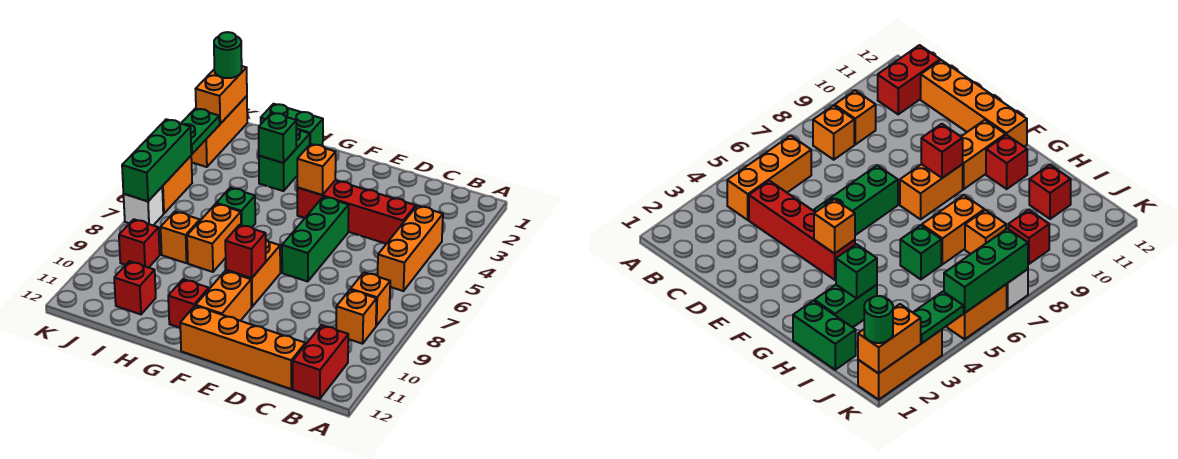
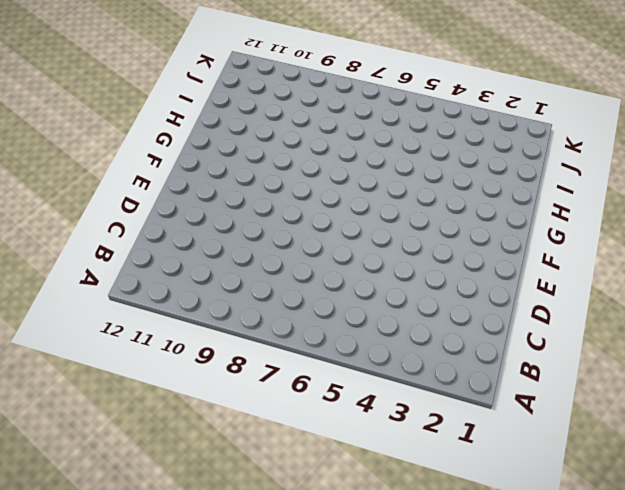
none -> orange 1x3 brick [378,206,443,291]
none -> orange 1x1 brick [351,272,390,326]
none -> orange 1x1 brick [336,290,377,344]

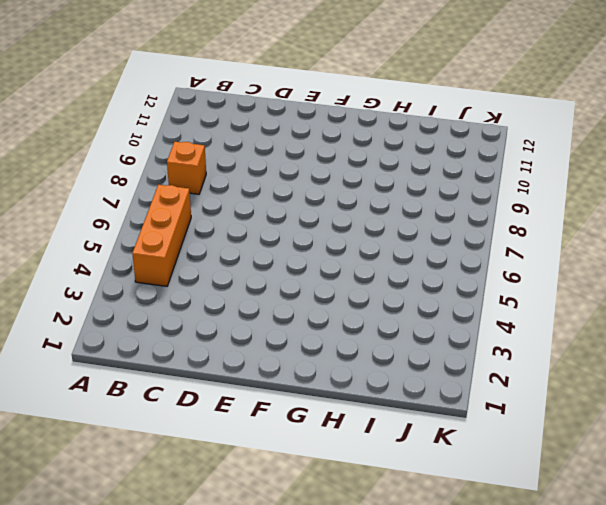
none -> orange 1x1 brick [336,290,377,344]
none -> red 1x2 brick [293,325,348,399]
none -> red 1x4 brick [297,180,416,244]

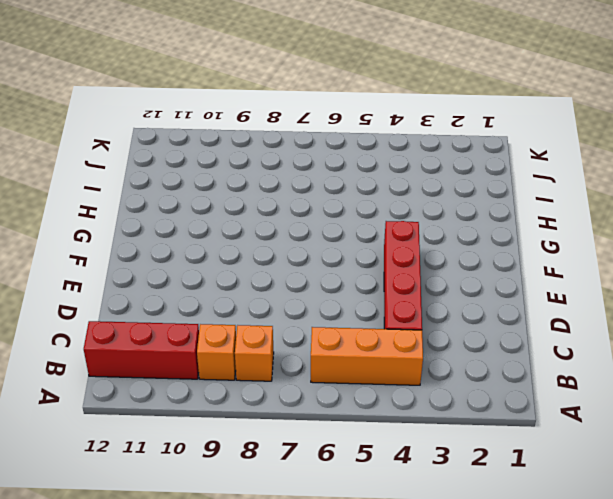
red 1x3 brick [84,321,199,379] -> red 1x2 brick [293,325,348,399]
none -> orange 1x4 brick [180,306,305,389]
none -> green 1x3 brick [282,197,349,282]
none -> orange 1x2 brick [226,240,280,307]

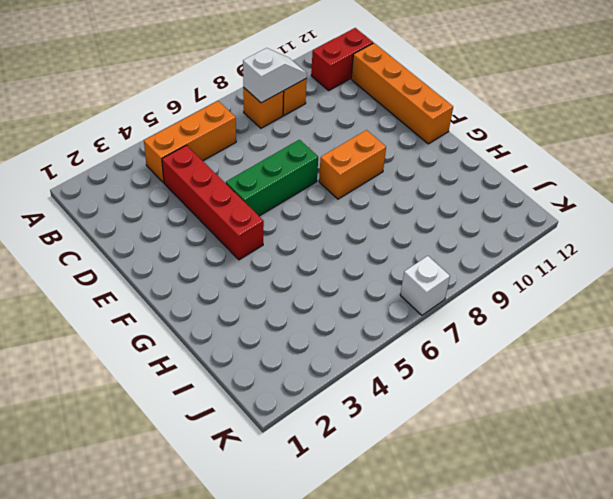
white 1x2 slope [243,48,307,103] -> none
none -> orange 1x2 brick [196,271,252,321]
none -> red 1x1 brick [168,279,209,328]
none -> green 1x2 brick [261,104,323,146]

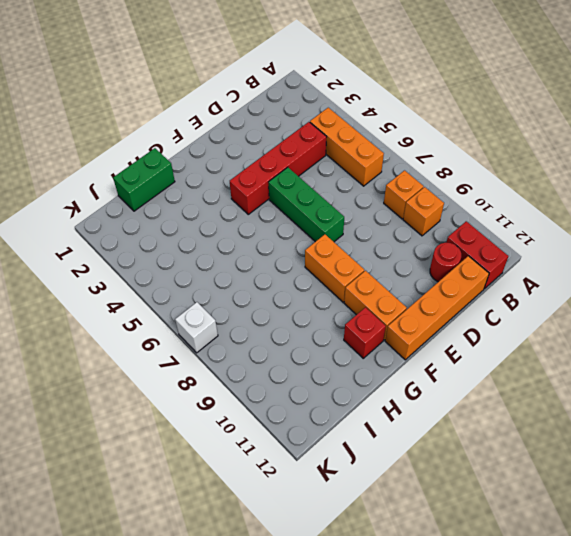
red 1x1 round brick [430,243,461,282] -> none
none -> green 1x2 brick [259,128,310,191]
none -> green 1x1 brick [216,188,255,227]
none -> orange 1x2 brick [187,204,241,272]

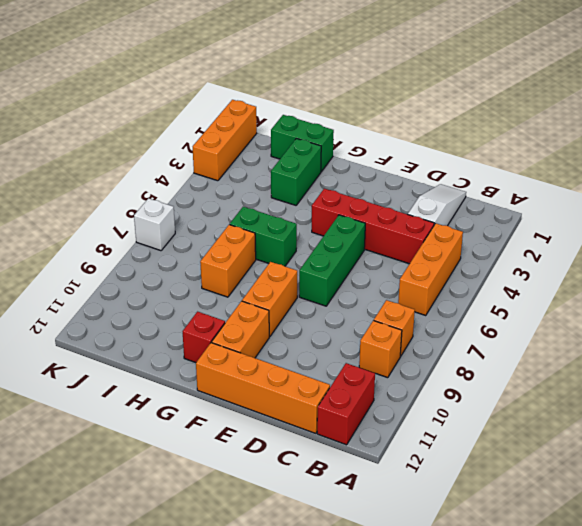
white 1x3 slope [408,184,466,226] -> none
green 1x2 brick [230,207,297,266] -> green 1x1 brick [216,188,255,227]
none -> orange 1x1 brick [161,212,200,263]
none -> red 1x1 brick [114,261,156,314]
none -> red 1x1 brick [119,219,160,268]

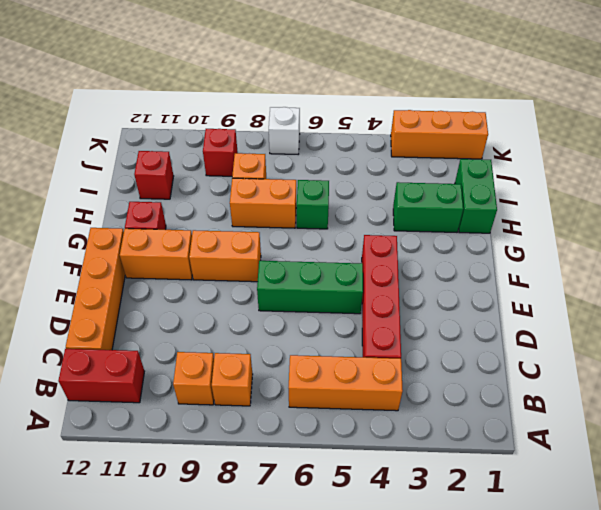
none -> orange 1x2 brick [162,156,192,214]
none -> orange 1x1 brick [297,144,336,195]
none -> red 1x1 brick [225,225,266,278]

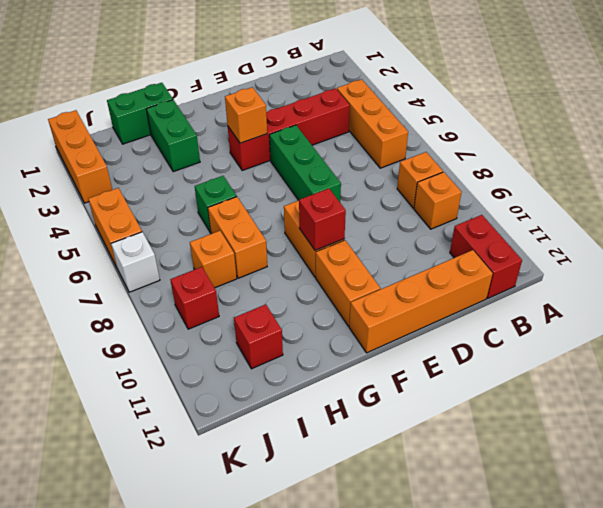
none -> red 1x1 brick [168,279,209,328]
none -> green 1x1 brick [259,113,296,163]
none -> orange 1x2 brick [196,66,247,124]

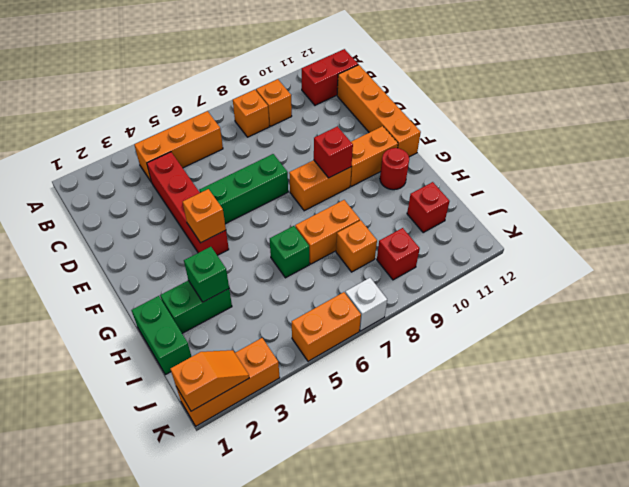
red 1x1 round brick [380,148,409,190] -> red 1x1 brick [168,279,209,328]
orange 1x2 slope [171,350,249,411] -> orange 1x2 brick [196,66,247,124]
none -> green 1x2 plate [181,108,220,154]
none -> green 1x3 brick [122,119,191,201]
none -> green 1x1 round brick [214,32,242,78]

